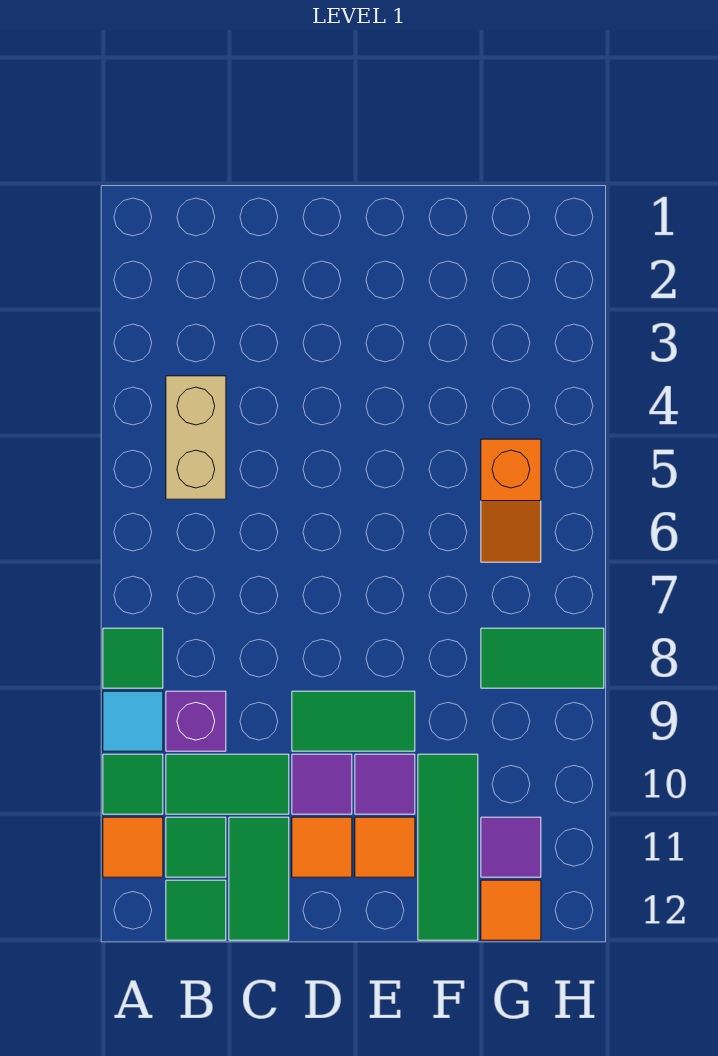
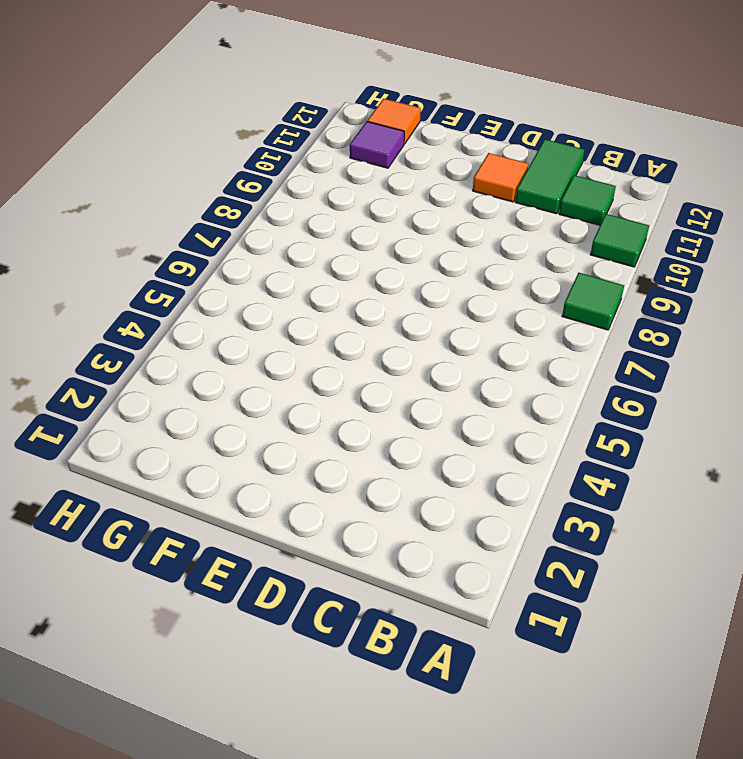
none -> cyan 1x1 tile [103,691,163,751]
none -> orange 1x1 tile [103,817,163,877]
none -> tan 1x2 brick [166,376,226,499]

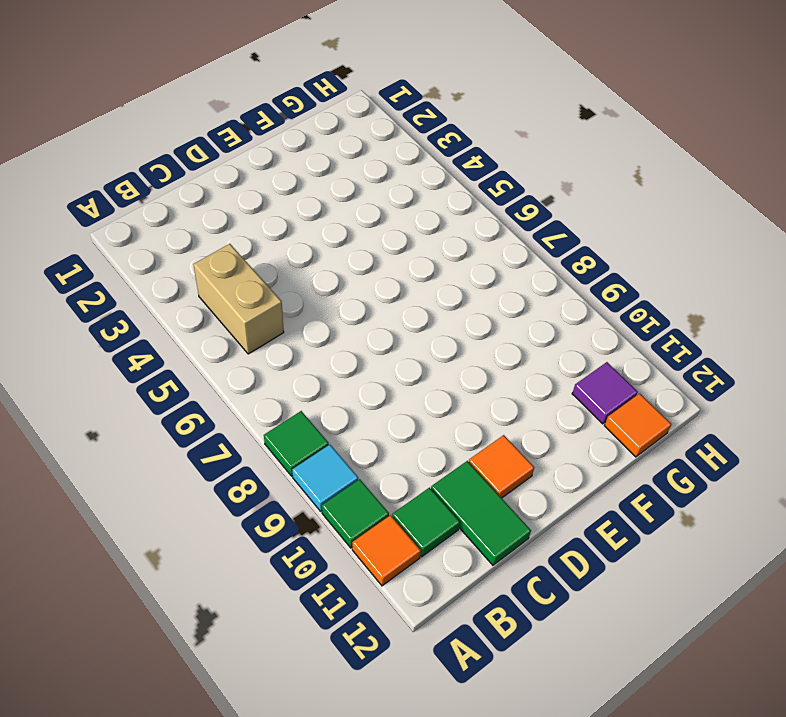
none -> purple 1x1 brick [166,691,226,751]
none -> green 1x2 tile [166,754,289,814]
none -> green 1x1 tile [166,880,226,940]

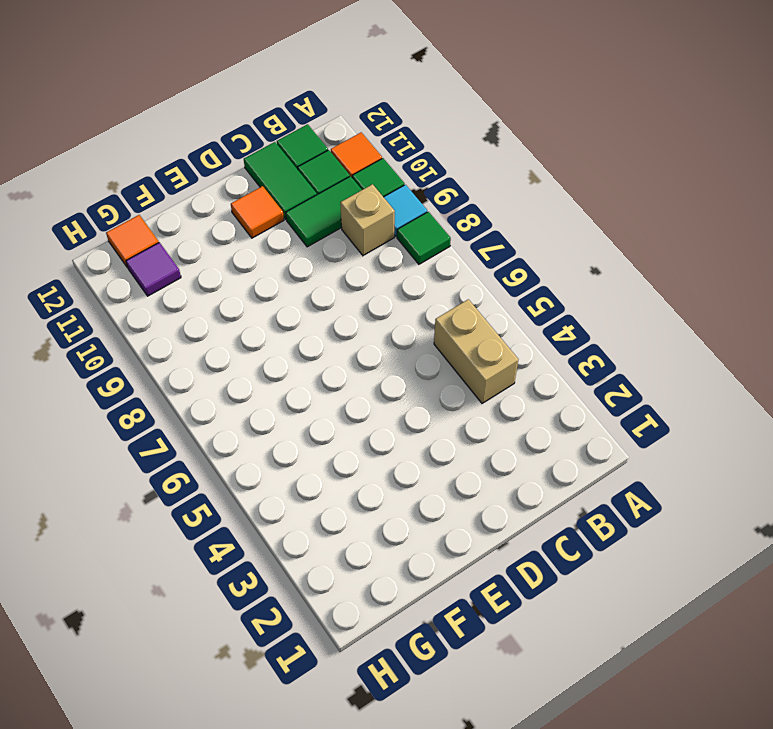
tan 1x1 brick [340,184,395,255] -> purple 1x1 brick [166,691,226,751]
none -> green 1x2 tile [292,691,415,751]
none -> purple 1x1 tile [292,754,352,814]
none -> purple 1x1 tile [355,754,415,814]

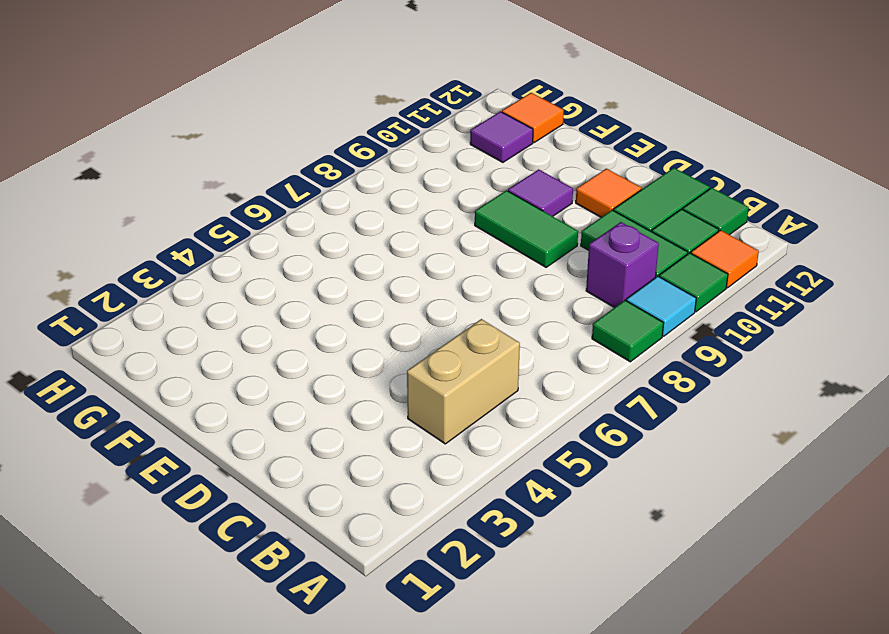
none -> purple 1x1 tile [292,754,352,814]
none -> orange 1x1 tile [355,817,415,877]
none -> green 1x3 tile [418,754,478,940]

